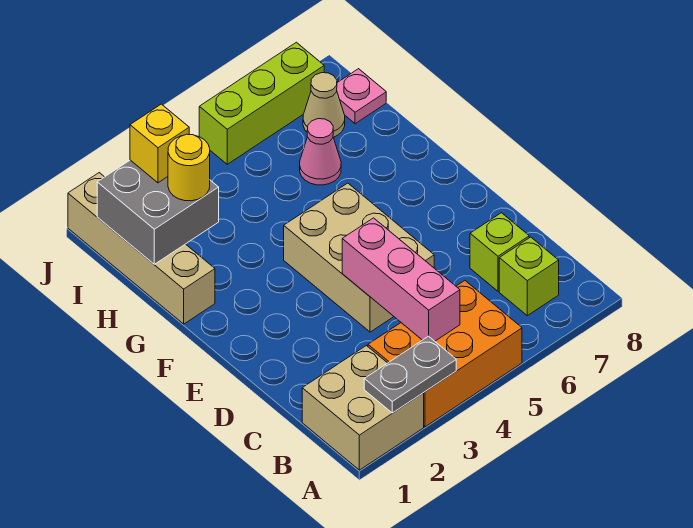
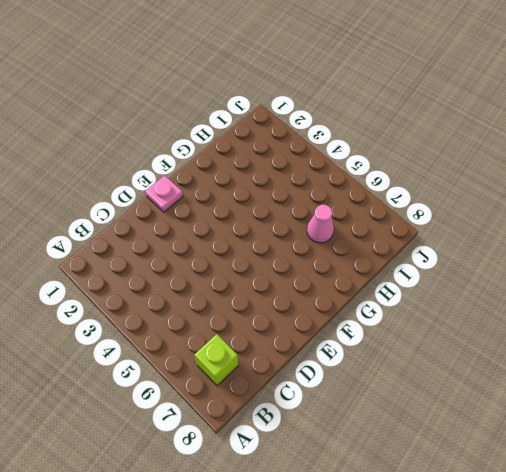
pink 1x1 plate [145,175,183,212] -> pink 1x1 plate moved to [337,69,386,124]
none -> tan 2x2 brick [302,346,424,470]
none -> orange 2x3 brick [368,281,522,427]
none -> lime 1x1 brick [470,213,529,291]

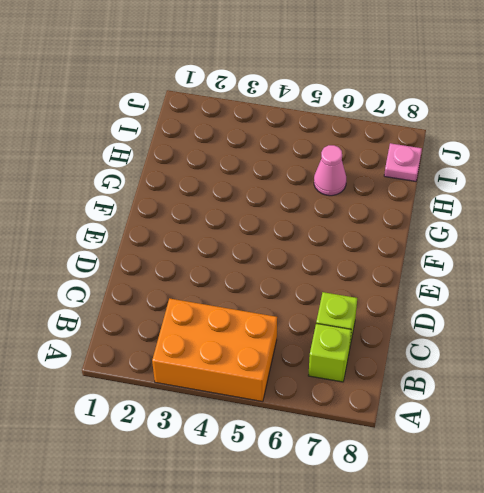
none -> tan 2x2 brick [302,346,424,470]
none -> tan 2x3 brick [284,183,434,332]
none -> tan 1x4 brick [68,173,215,324]

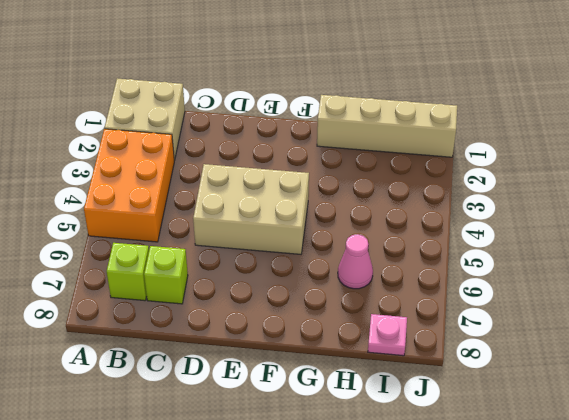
none -> tan 1x1 cone [303,73,345,137]
none -> lime 1x3 brick [199,42,324,164]
none -> grey 1x2 plate [364,336,456,413]

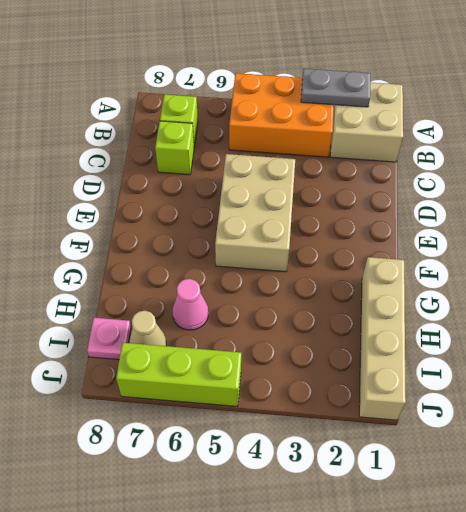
none -> pink 1x3 brick [342,218,460,341]
none -> grey 2x2 brick [97,160,219,264]
none -> yellow 1x1 round brick [168,134,210,201]

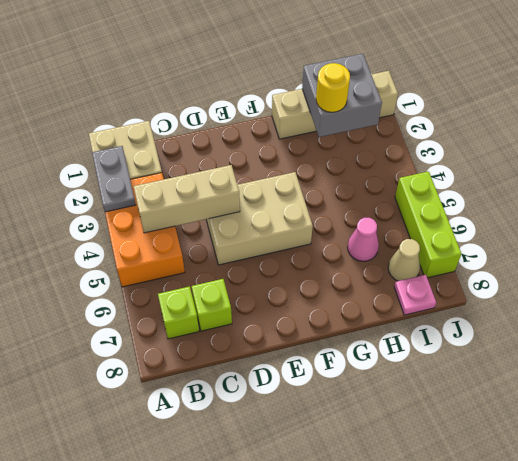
tan 1x3 brick [134,165,240,233] -> pink 1x3 brick [342,218,460,341]
none -> yellow 1x1 brick [130,104,189,183]

